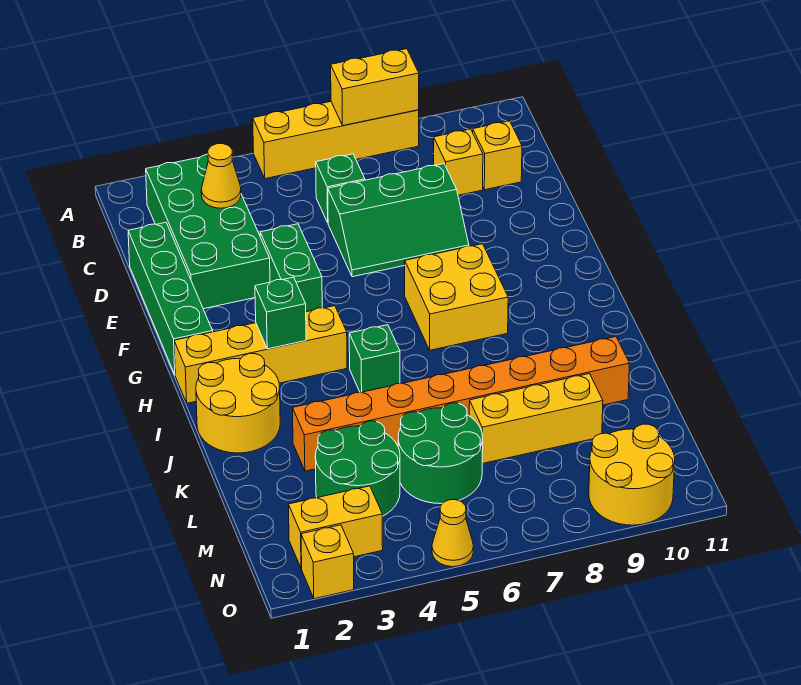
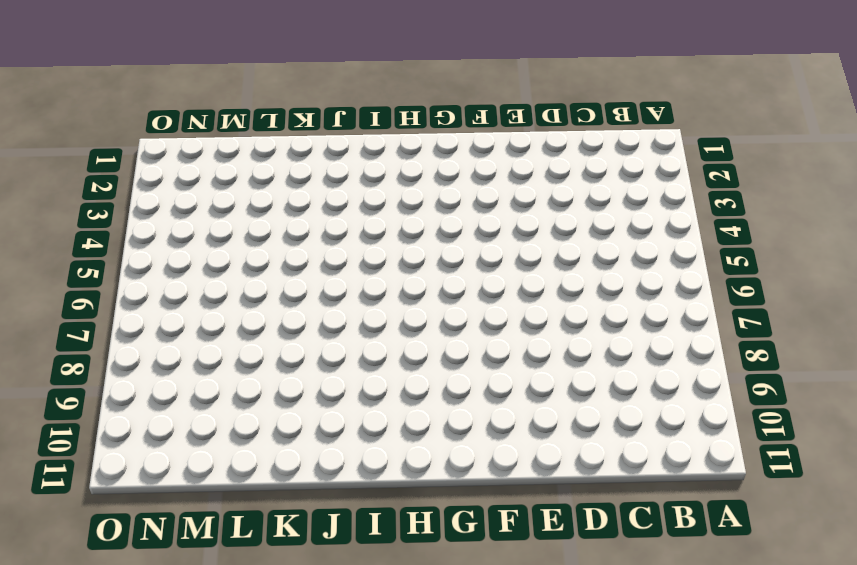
none -> yellow 1x4 brick [253,102,419,179]
none -> green 2x4 brick [146,154,270,309]
none -> green 1x1 brick [316,154,365,222]

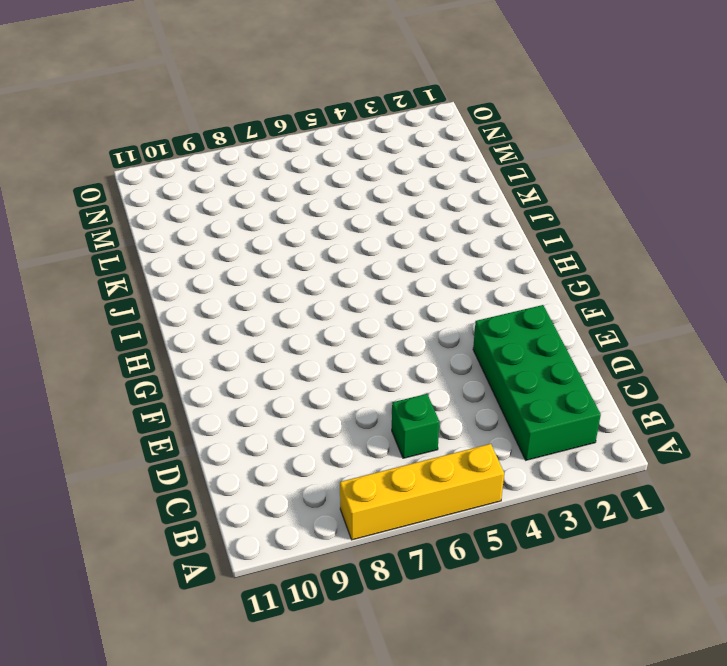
none -> yellow 1x1 brick [434,129,483,195]
none -> yellow 1x1 brick [473,121,522,190]
none -> green 1x4 brick [128,222,213,374]

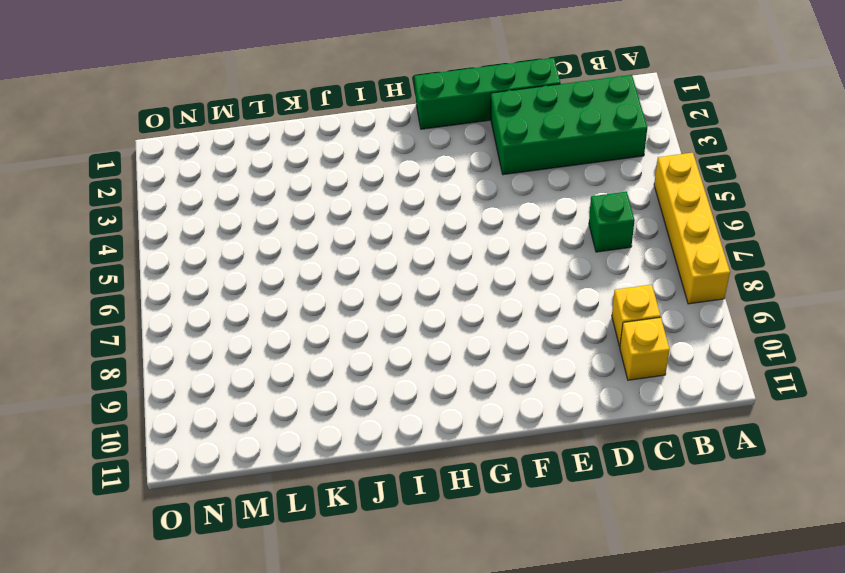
none -> green 2x3 slope [328,164,469,277]
none -> green 1x2 brick [260,224,322,312]
none -> yellow 2x2 brick [405,244,508,350]

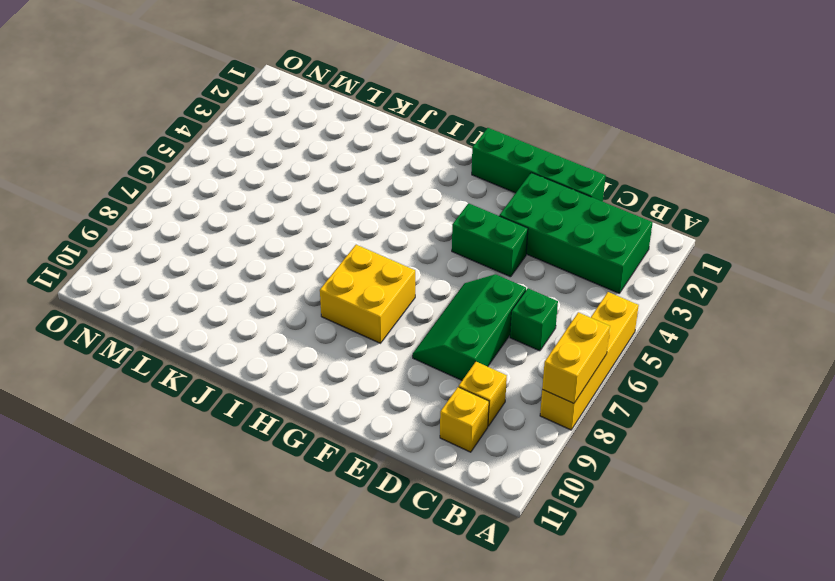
none -> yellow 1x4 brick [174,306,347,403]
none -> yellow 2x2 round brick [196,354,280,453]
none -> green 1x1 brick [349,325,400,392]

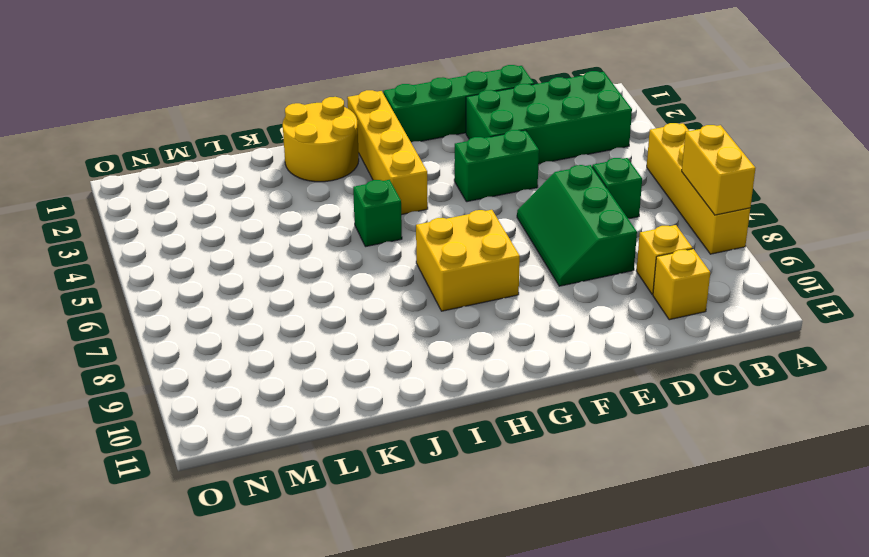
none -> orange 1x8 brick [293,337,629,471]
none -> green 2x2 round brick [315,421,400,516]
none -> green 2x2 round brick [398,403,483,504]

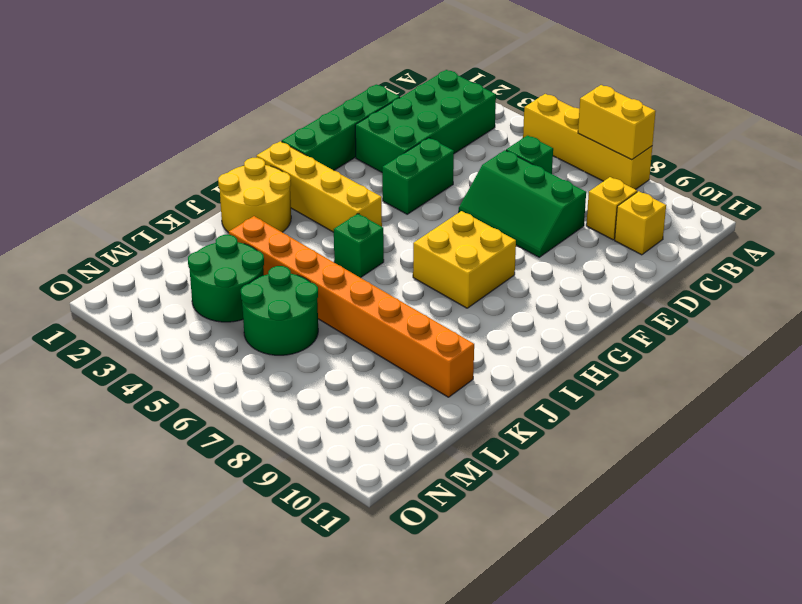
none -> yellow 1x3 brick [469,374,603,464]
none -> yellow 1x2 brick [288,486,383,569]
none -> yellow 2x2 round brick [589,424,675,525]

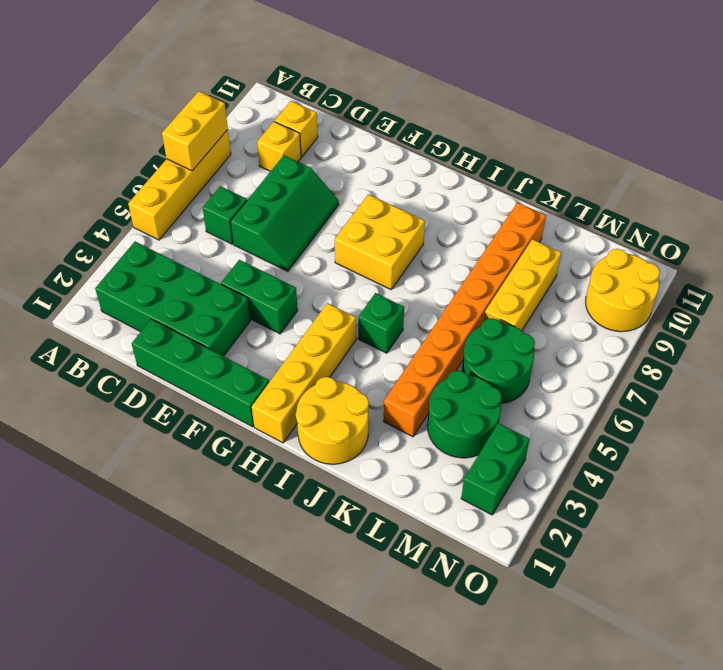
green 1x2 brick [461,423,530,515] -> yellow 1x2 brick [288,486,383,569]
none -> yellow 1x1 brick [301,525,354,599]
none -> yellow 1x1 cone [432,500,474,567]
none -> yellow 1x1 cone [201,144,241,208]

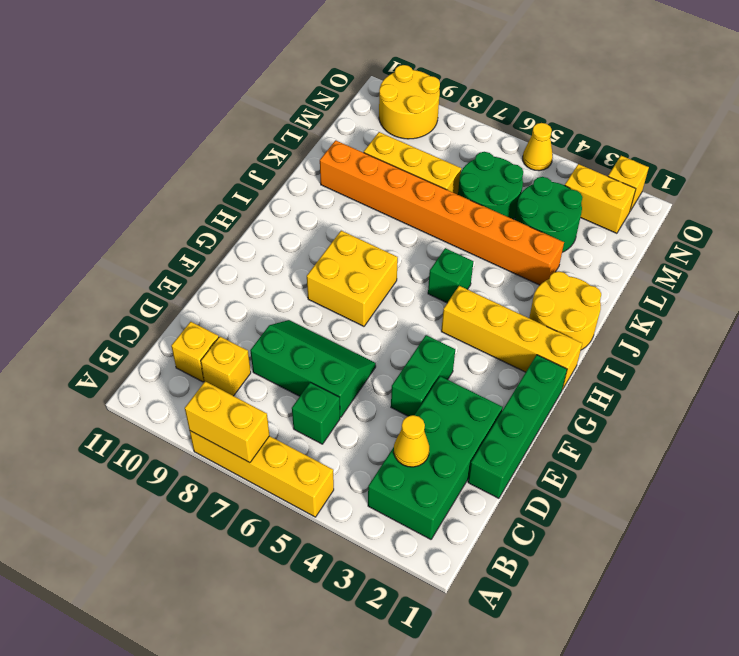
none -> green 1x1 brick [255,277,306,349]

